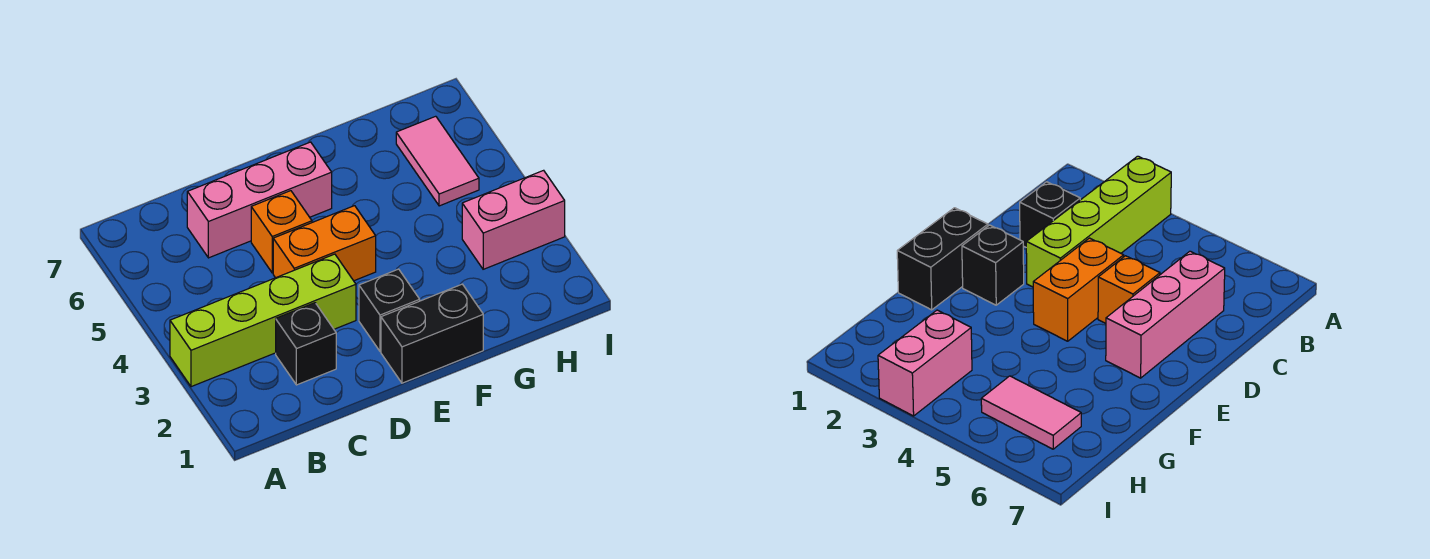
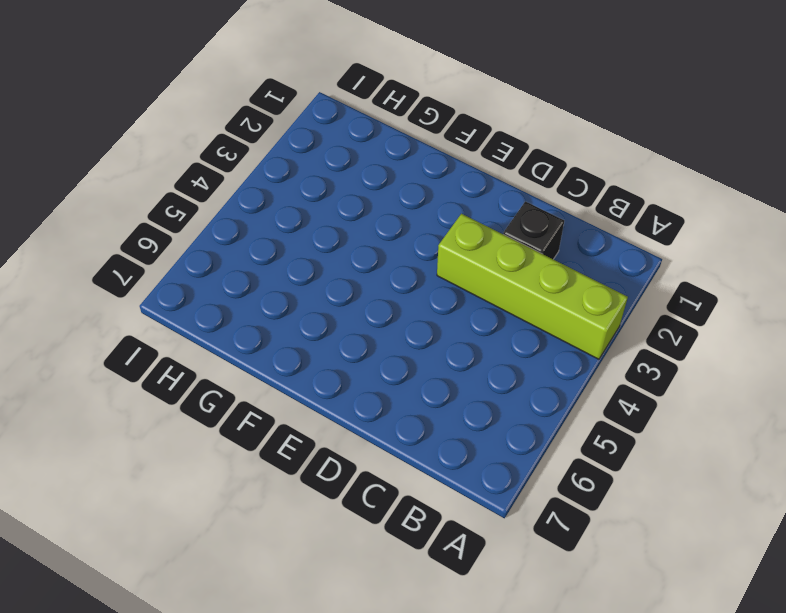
none -> pink 1x3 brick [187,142,332,258]
none -> orange 1x2 brick [273,206,376,281]

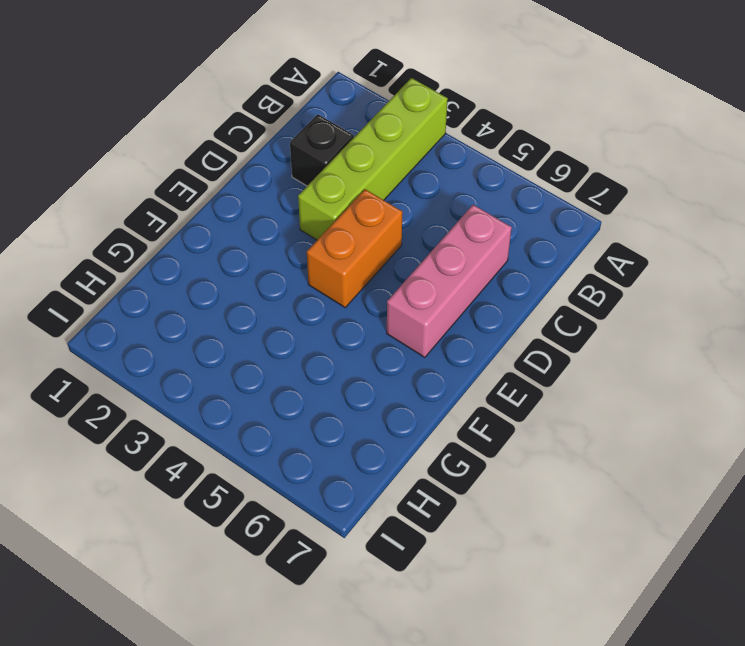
none -> orange 1x1 brick [251,191,312,273]
none -> black 1x2 brick [381,284,483,383]

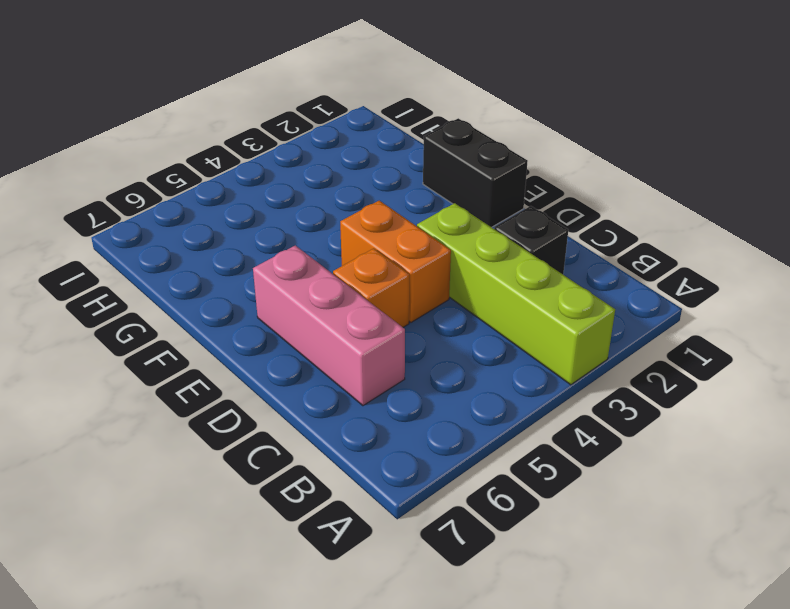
none -> black 1x1 brick [359,269,420,351]
none -> pink 1x2 brick [462,170,565,269]

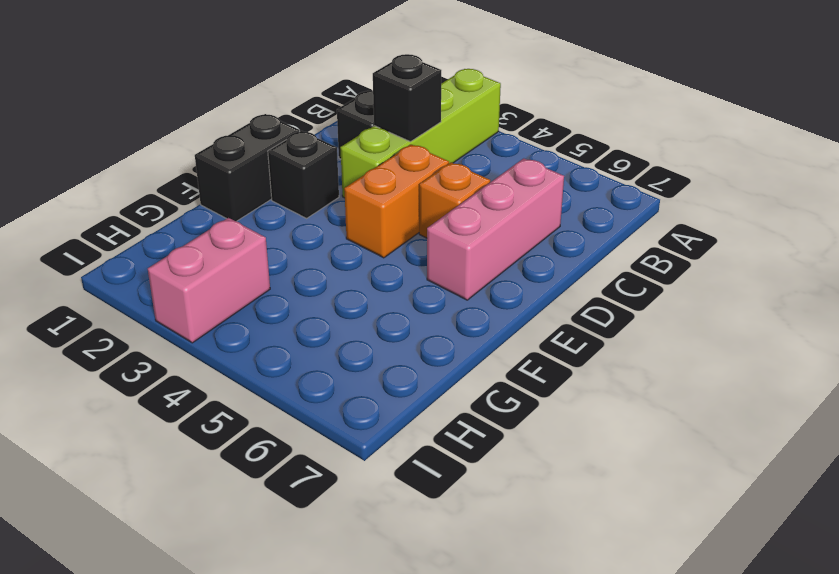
black 1x1 brick [373,54,441,142] -> none
none -> pink 1x2 tile [396,116,479,206]

